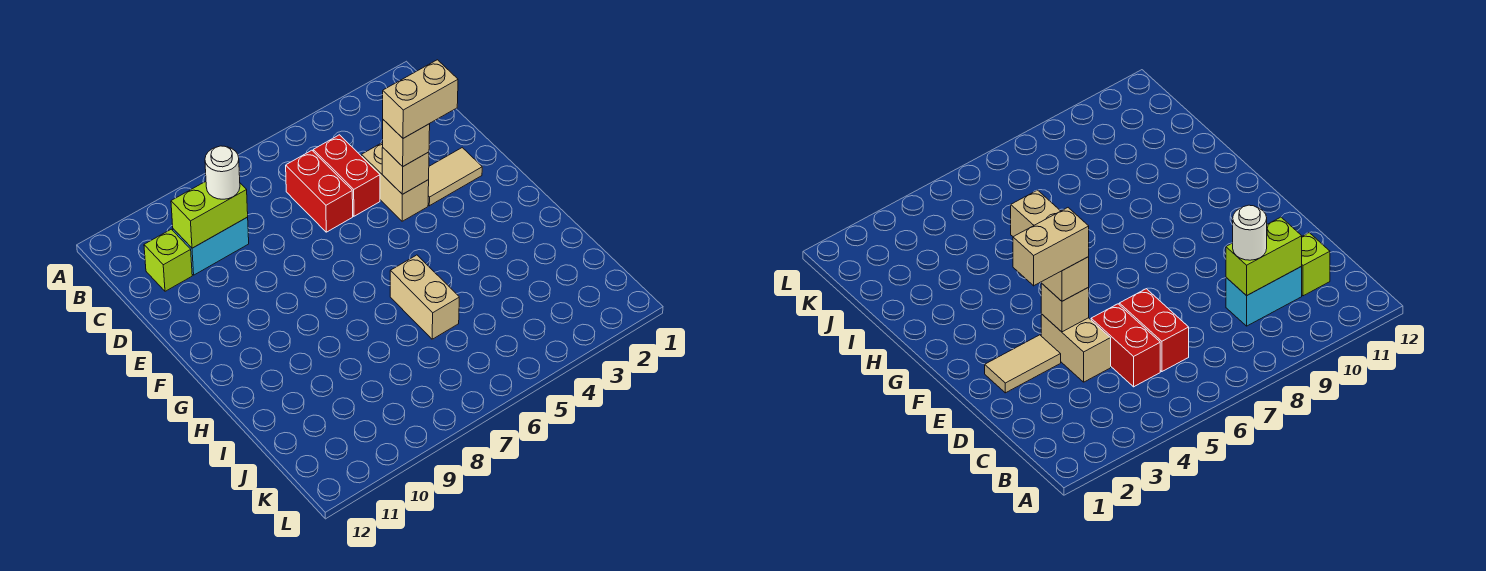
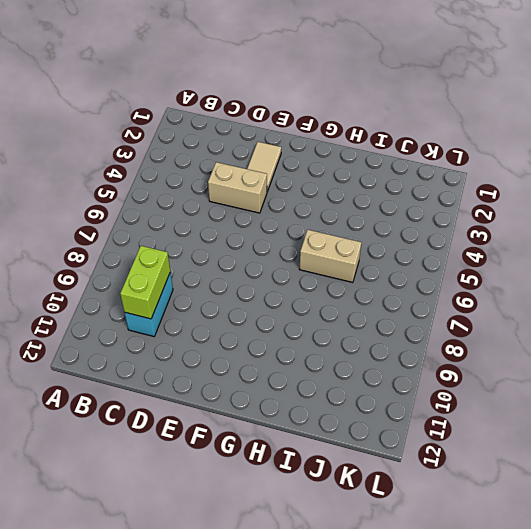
none -> red 1x2 brick [313,135,380,216]
none -> red 1x2 brick [286,150,353,232]
none -> lime 1x1 brick [144,229,192,291]

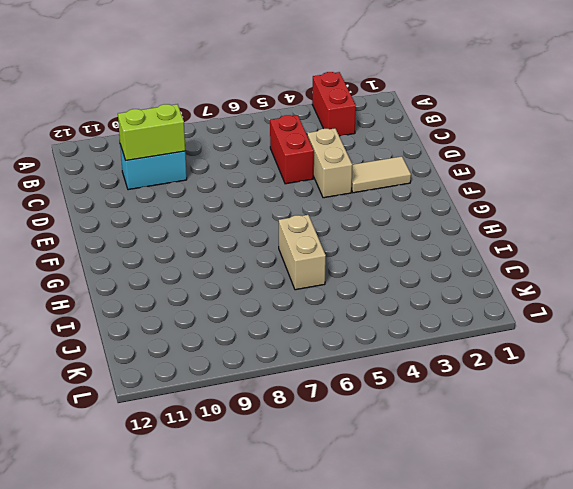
red 1x2 brick [312,72,356,136] -> red 1x2 brick moved to [286,150,353,232]
none -> lime 1x1 brick [144,229,192,291]
none -> tan 1x1 brick [382,148,429,194]
none -> white 1x1 round brick [205,146,240,199]

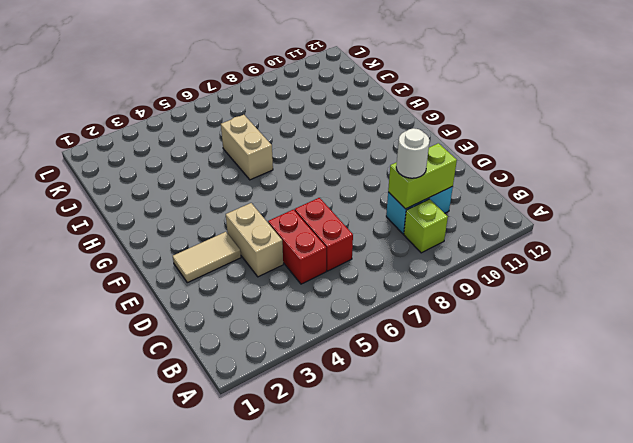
lime 1x1 brick [404,199,448,253] -> lime 1x1 brick moved to [144,229,192,291]
none -> tan 1x1 brick [382,148,429,194]
none -> tan 1x1 brick [383,120,430,167]
none -> tan 1x2 brick [383,60,458,138]

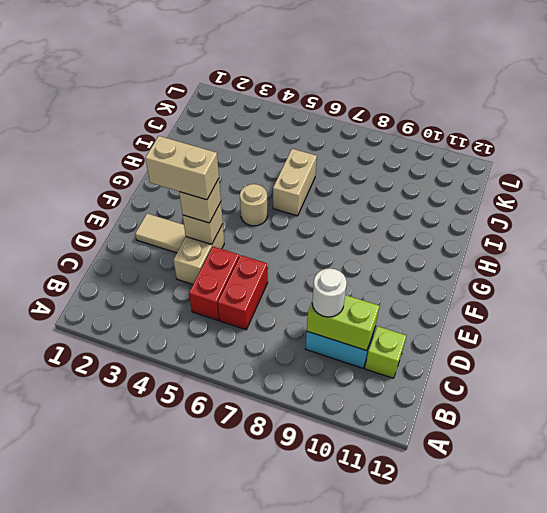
tan 1x1 round brick [240,184,267,226] -> none

